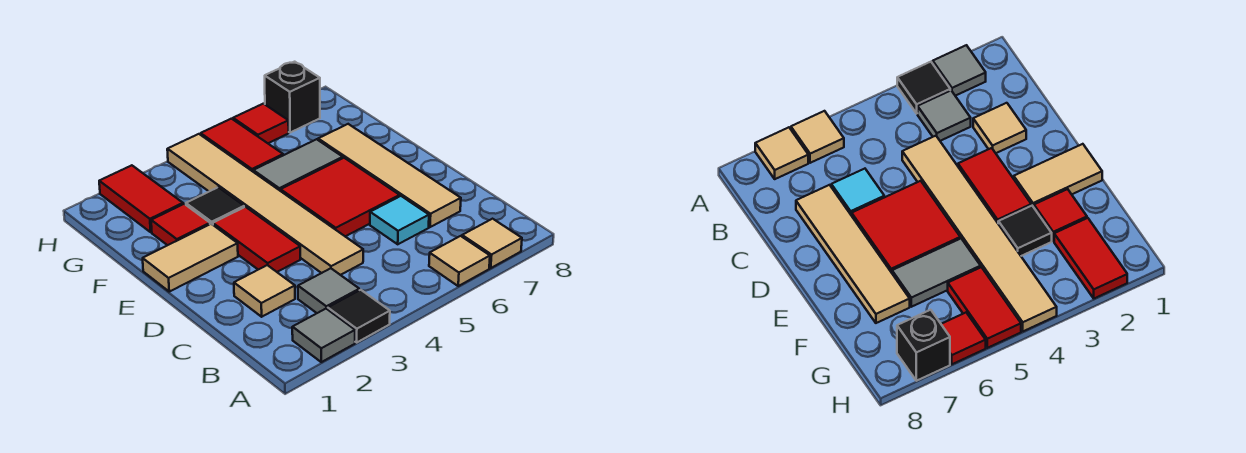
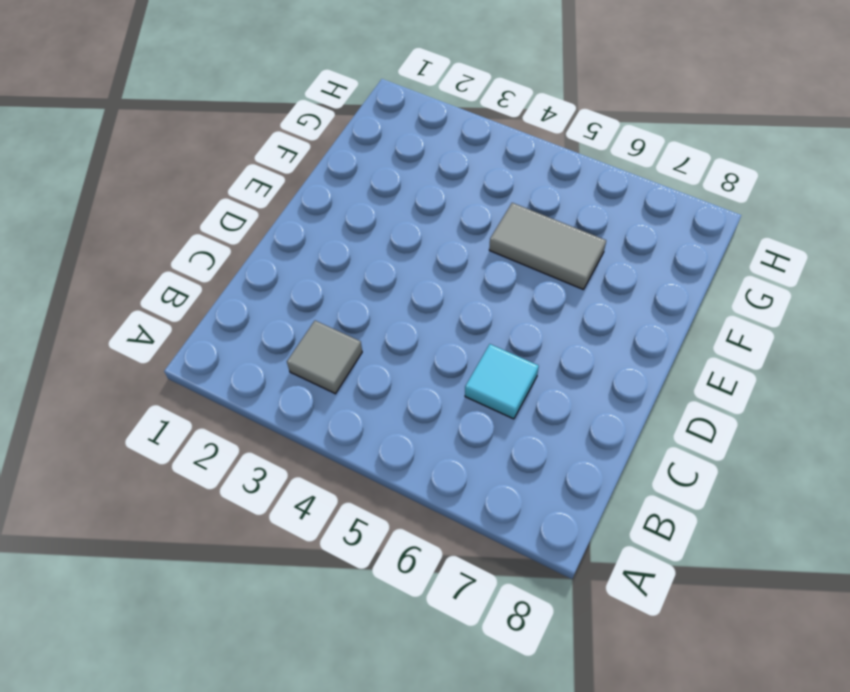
none -> grey 1x1 tile [292,309,355,362]
none -> black 1x1 tile [328,290,390,342]
none -> tan 1x1 tile [429,236,490,286]

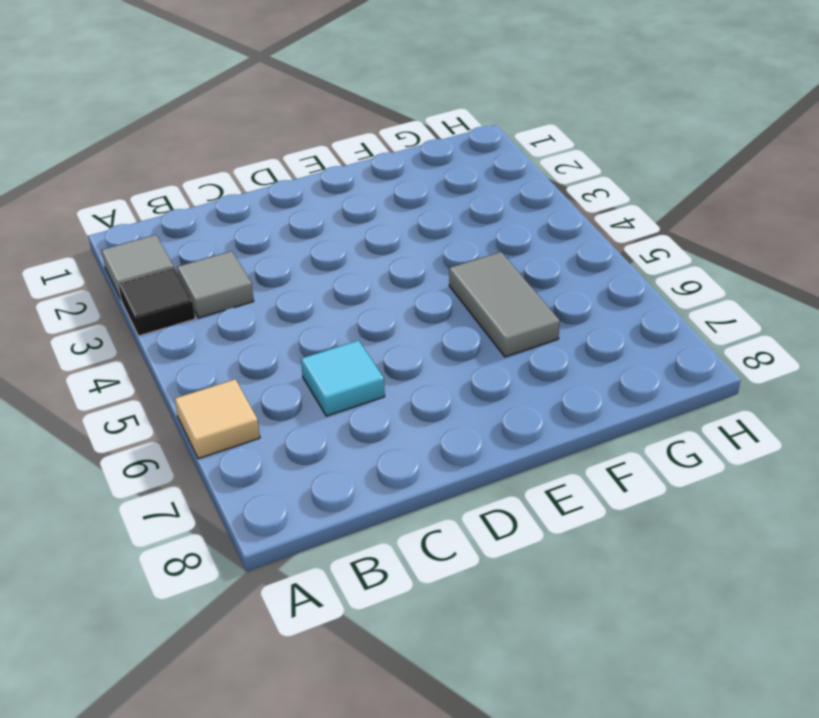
none -> tan 1x1 tile [462,219,522,268]
none -> tan 1x1 tile [234,265,295,317]
none -> tan 1x6 tile [167,134,363,275]

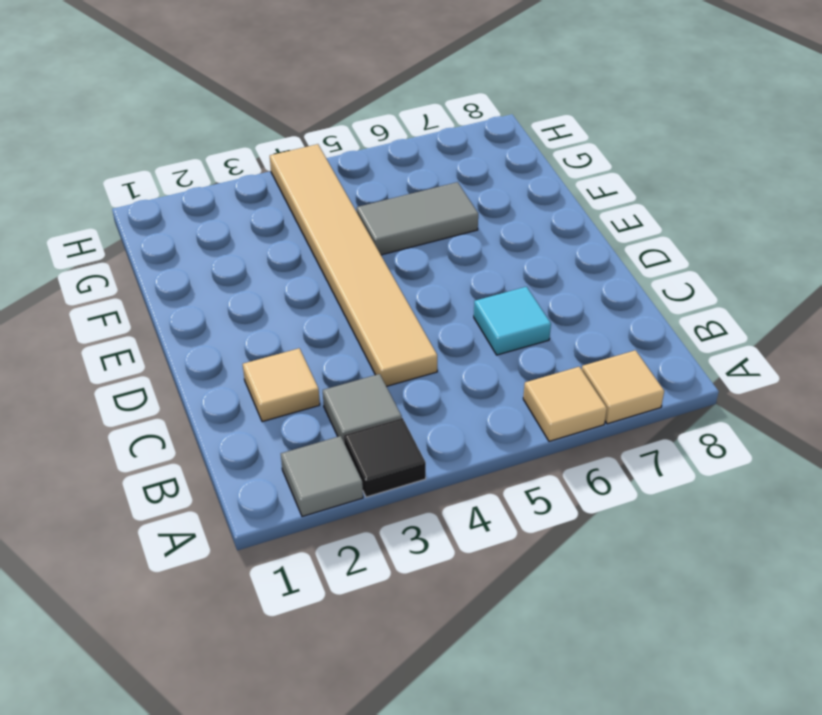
none -> tan 1x4 tile [318,124,461,227]
none -> red 1x2 tile [213,207,300,272]
none -> red 2x2 tile [281,158,400,237]

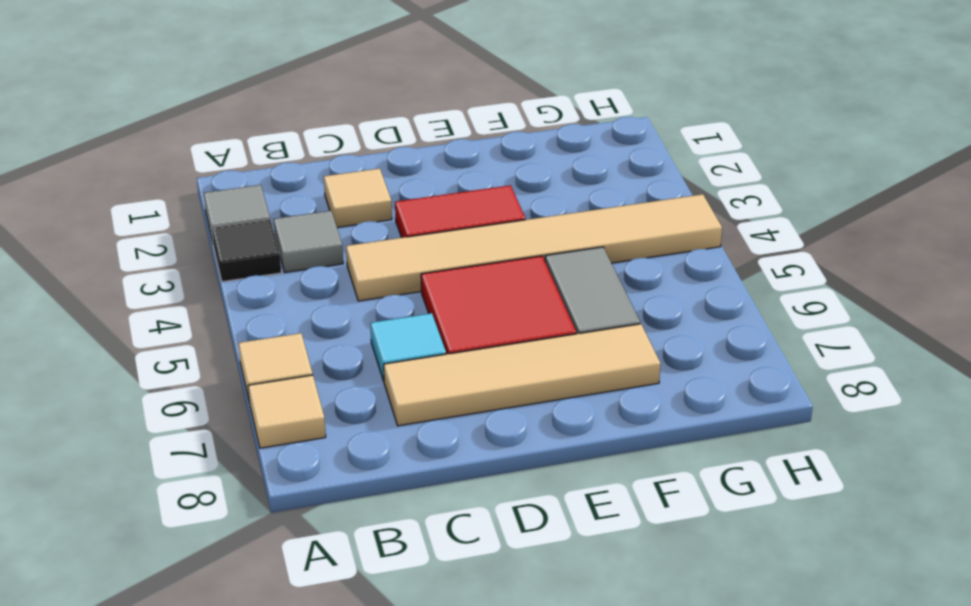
none -> tan 1x2 tile [143,224,238,292]
none -> red 1x1 tile [151,204,210,245]
none -> black 1x1 tile [186,187,244,225]

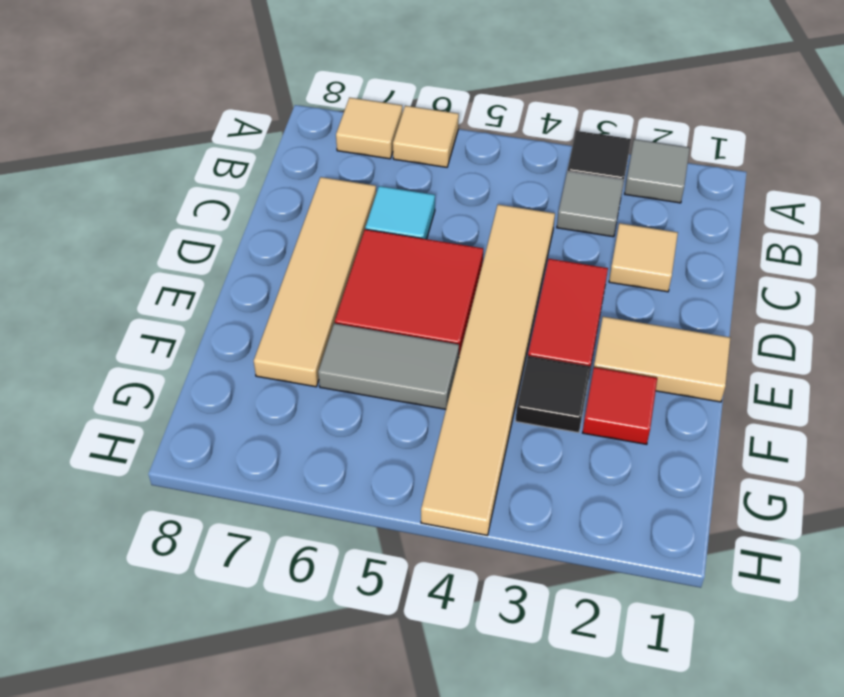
none -> red 1x2 tile [99,165,183,232]
none -> red 1x2 tile [201,119,283,171]
none -> red 1x1 tile [233,104,289,143]

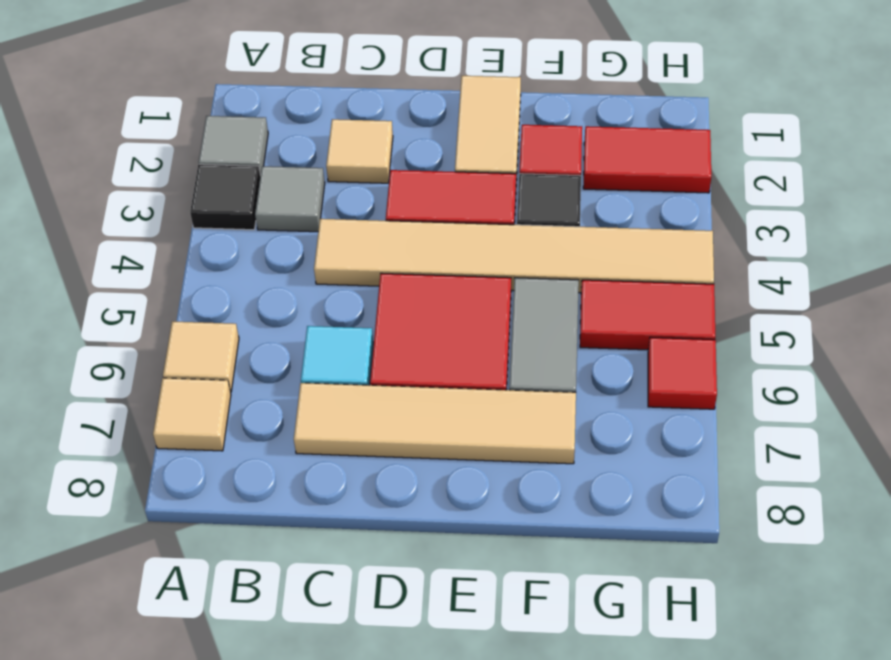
none -> black 1x1 brick [265,62,320,133]

